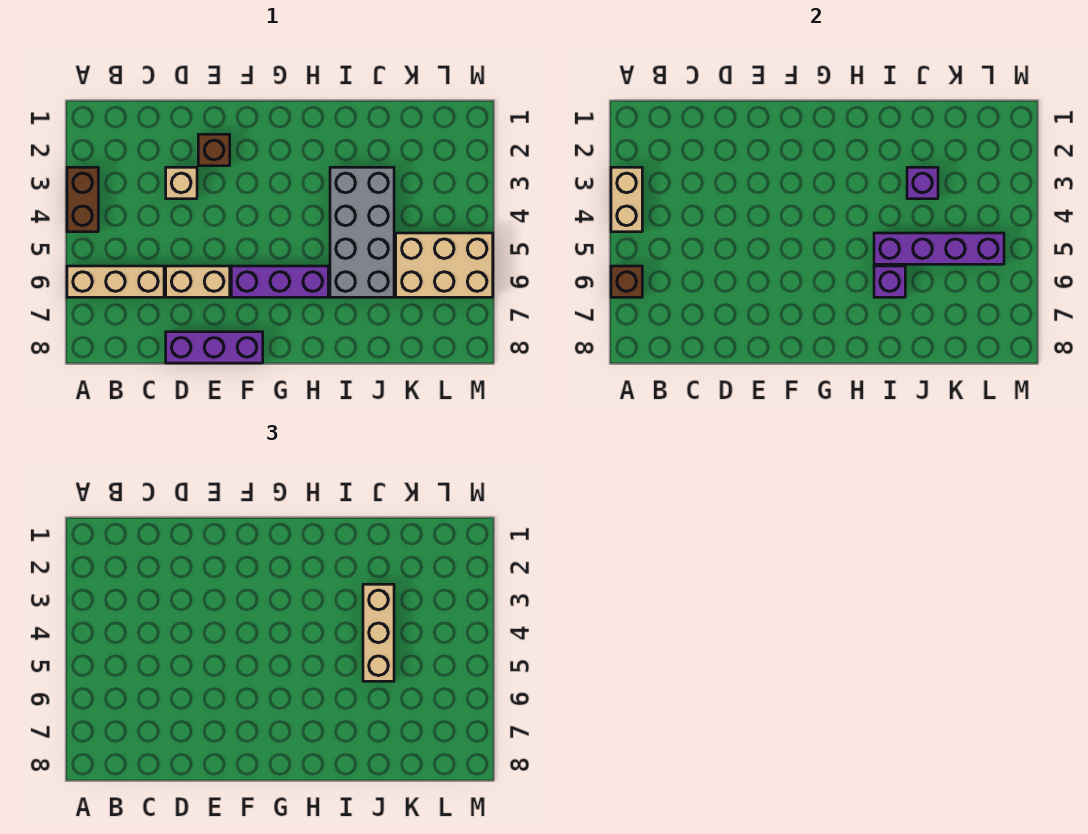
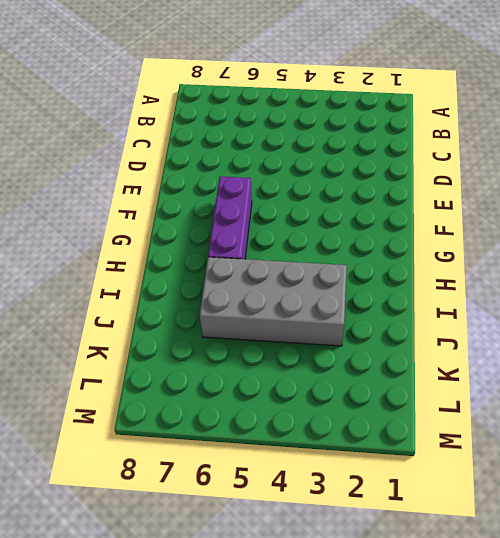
none -> brown 1x2 brick [67,167,98,232]
none -> tan 1x3 brick [67,266,164,297]
none -> tan 1x1 brick [166,167,197,199]

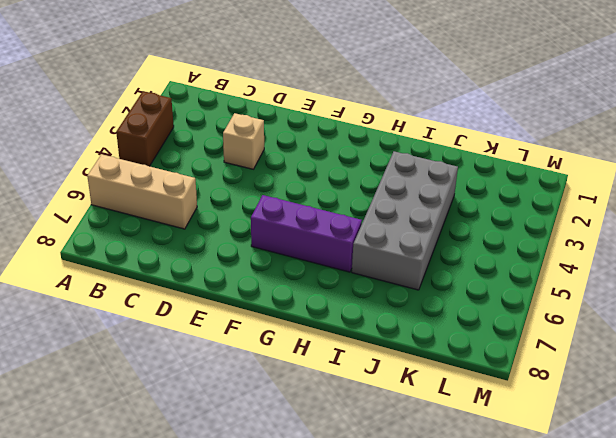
none -> tan 1x2 brick [166,266,230,297]
none -> purple 1x3 brick [166,332,263,363]
none -> brown 1x1 brick [198,134,230,166]

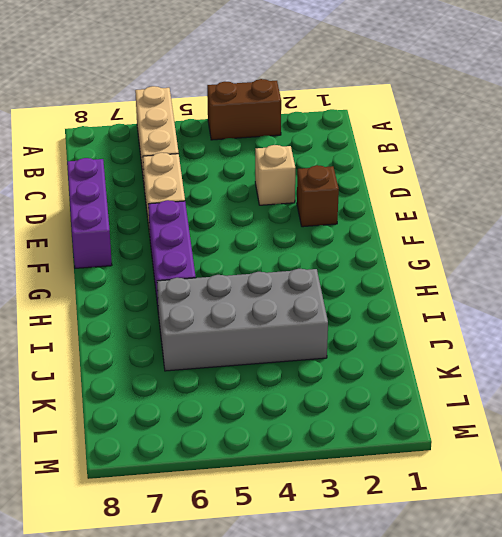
none -> tan 2x3 brick [396,233,493,297]
none -> tan 1x2 brick [611,167,642,232]
none -> brown 1x1 brick [611,266,642,297]

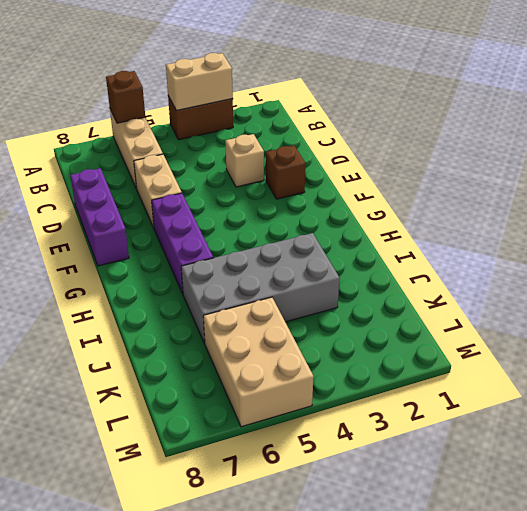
none -> purple 1x4 brick [874,233,1004,264]
none -> purple 1x1 brick [874,266,905,297]
none -> purple 1x1 brick [907,167,938,199]

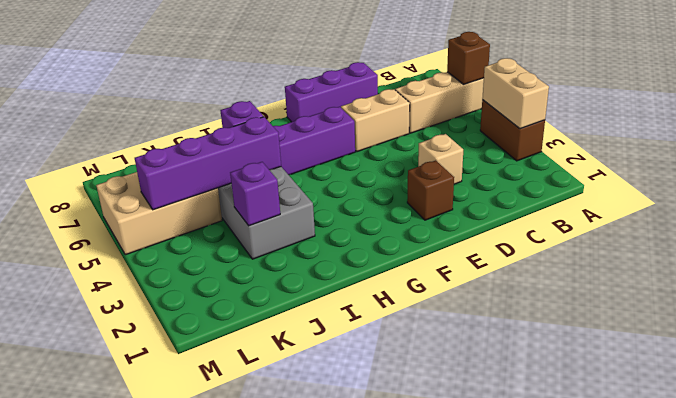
none -> tan 1x3 brick [363,584,394,681]

